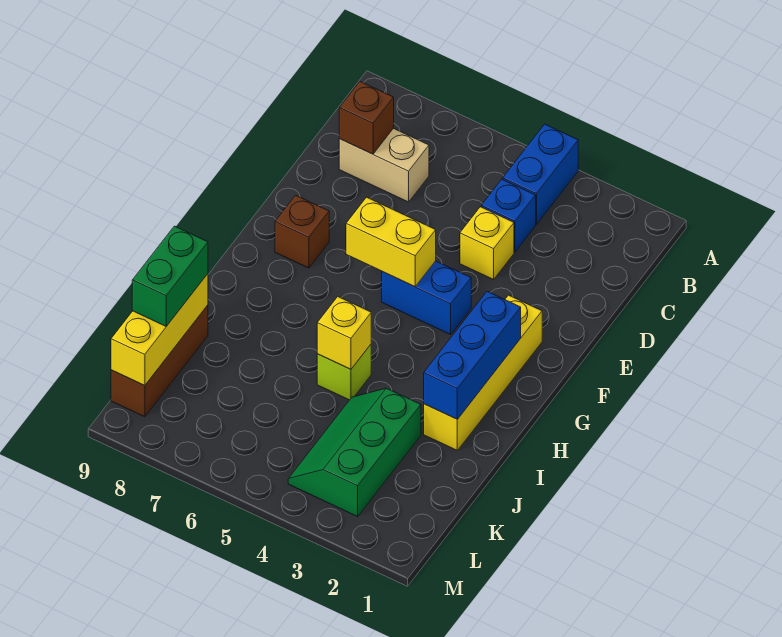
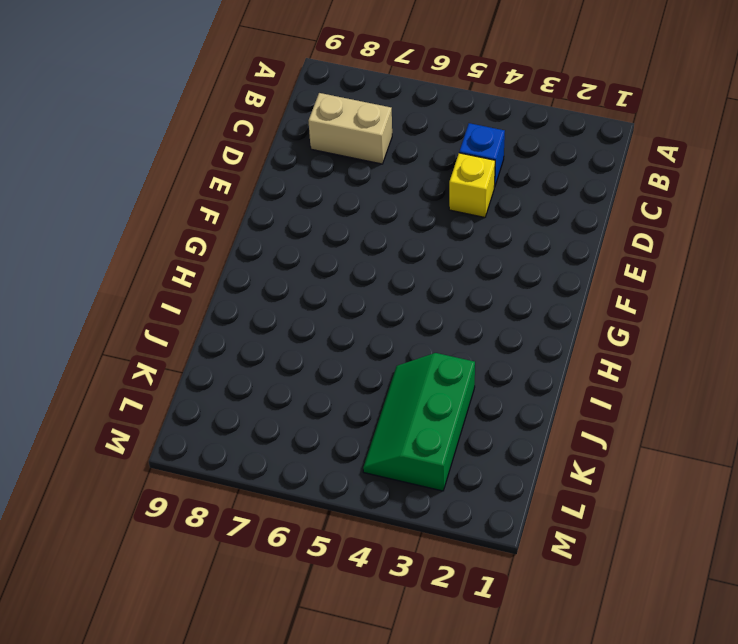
none -> blue 1x2 brick [503,124,578,224]
none -> yellow 1x4 brick [424,295,542,450]
none -> blue 1x2 brick [382,261,471,335]

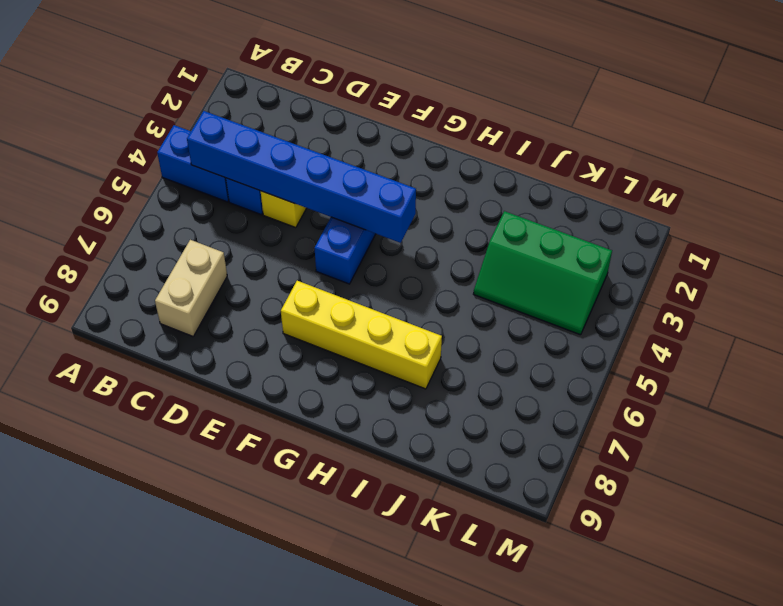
blue 1x6 brick [187,111,416,243] -> none
yellow 1x4 brick [281,281,442,389] -> yellow 1x4 brick moved to [424,295,542,450]
none -> brown 1x1 brick [275,195,329,268]
none -> lime 1x1 brick [317,345,371,400]
none -> brown 1x3 brick [111,305,208,417]

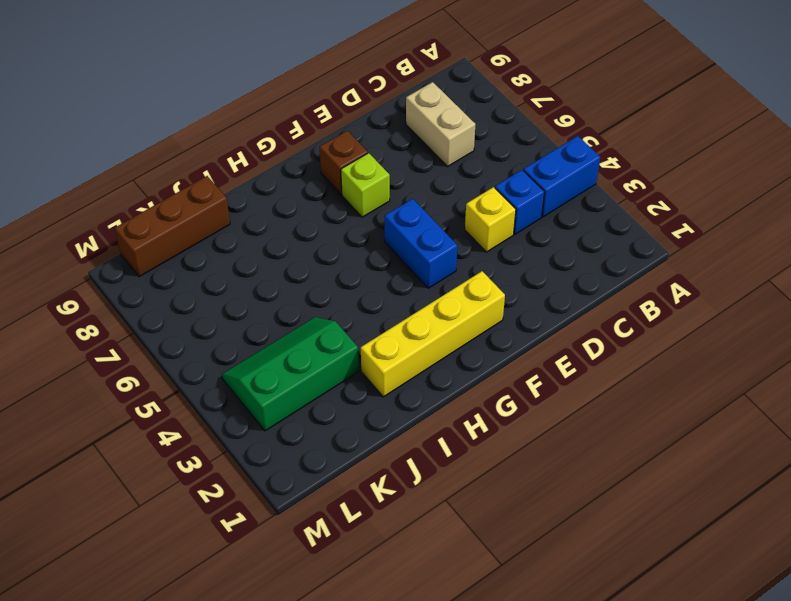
lime 1x1 brick [341,153,390,217] -> lime 1x1 brick moved to [317,345,371,400]
none -> brown 1x1 brick [339,82,394,154]
none -> yellow 1x2 brick [346,197,436,287]
none -> blue 1x3 brick [424,291,521,419]

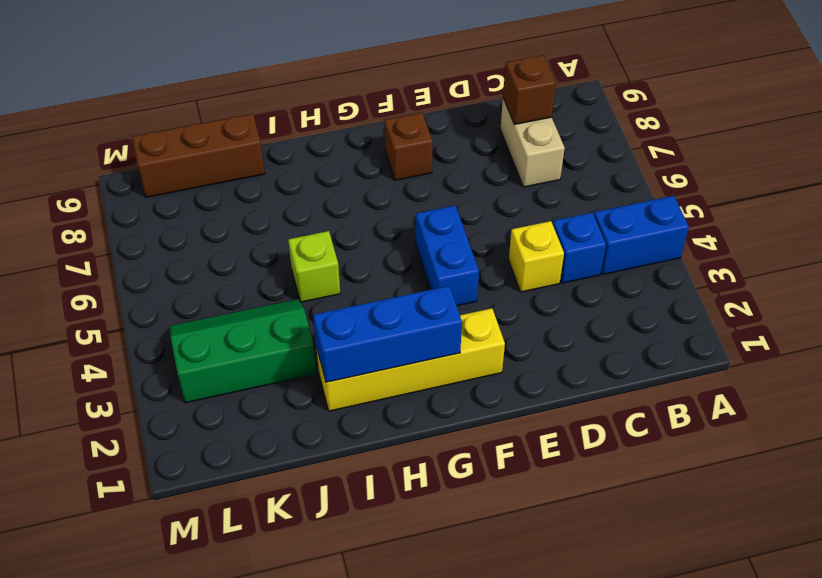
none -> yellow 1x2 brick [346,197,436,287]
none -> yellow 1x1 brick [317,297,371,369]
none -> yellow 1x3 brick [111,274,208,386]

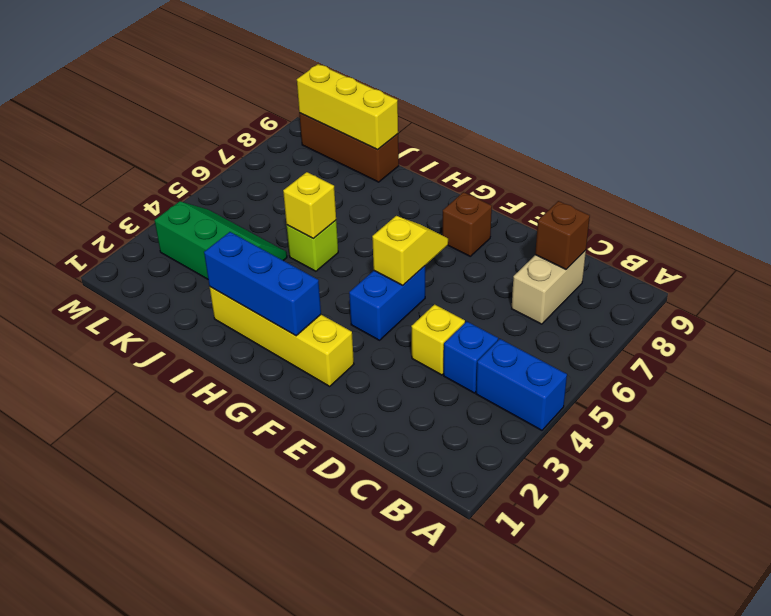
yellow 1x2 slope [372,216,448,285] -> yellow 1x2 brick [346,197,436,287]
none -> green 1x2 brick [132,226,208,326]

